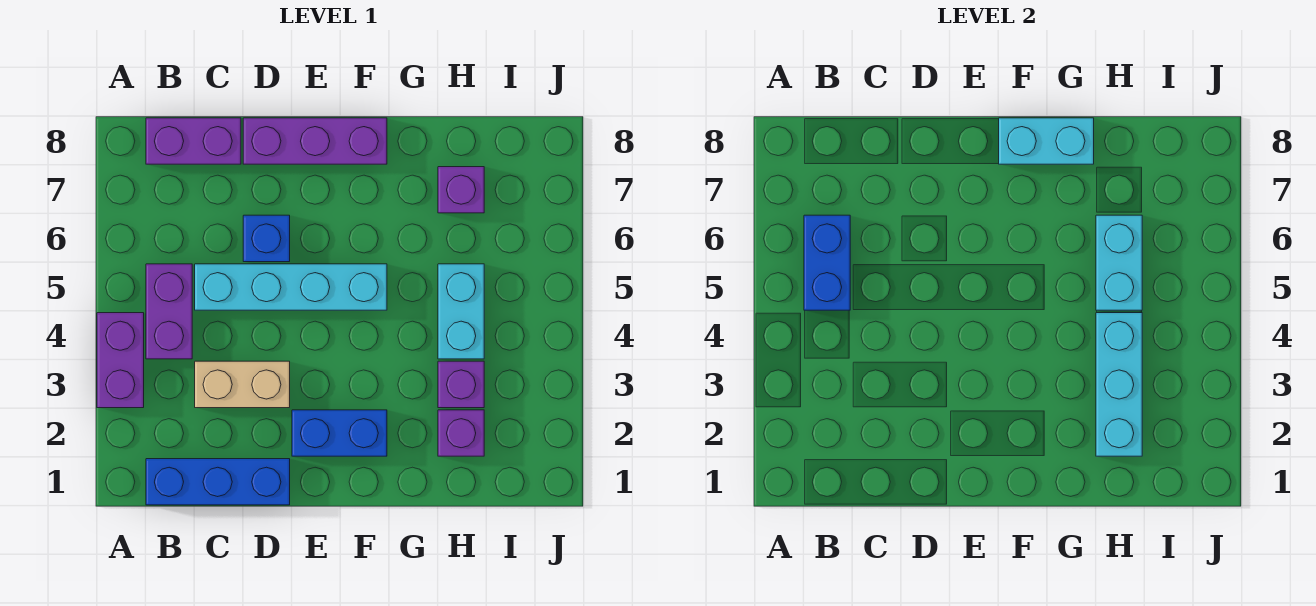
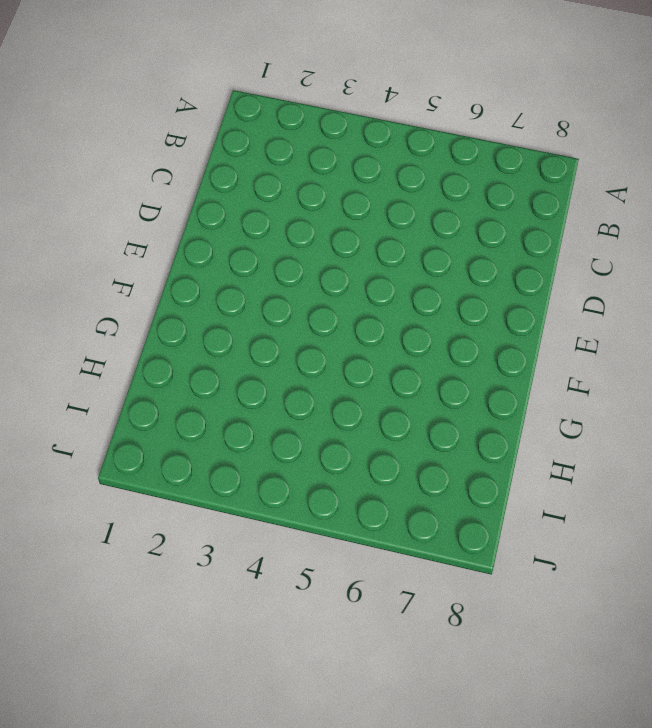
none -> purple 1x2 brick [97,313,144,408]
none -> blue 1x3 brick [146,459,290,505]
none -> purple 1x2 brick [146,264,192,359]

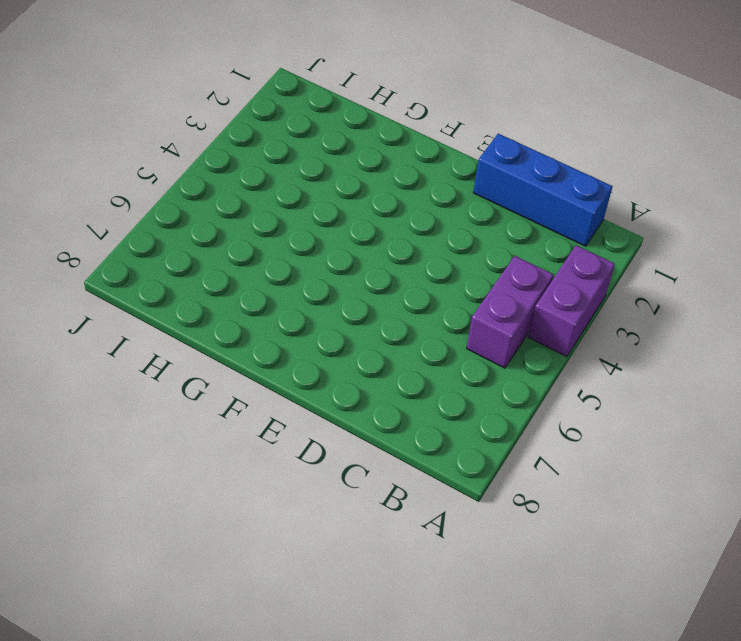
none -> purple 1x2 brick [146,118,241,164]
none -> tan 1x2 brick [195,361,290,408]
none -> cyan 1x4 brick [195,264,387,310]

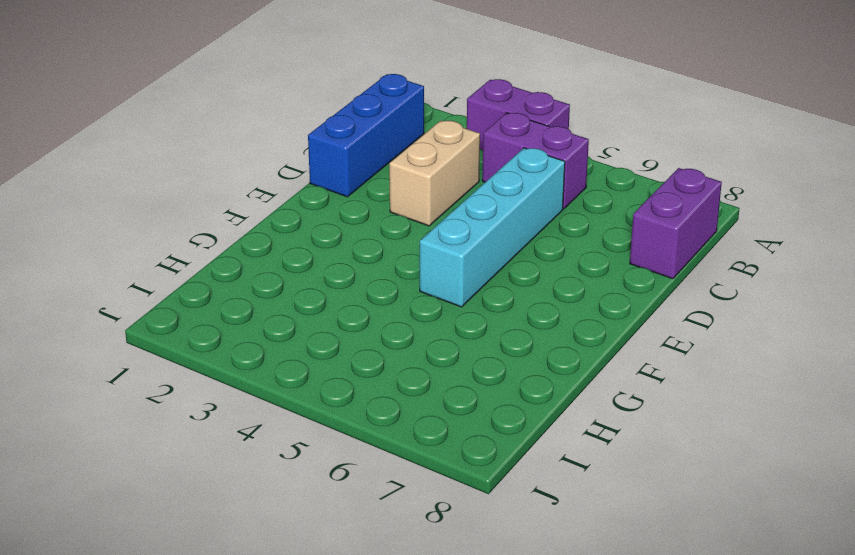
none -> blue 1x1 brick [243,215,290,262]
none -> purple 1x3 brick [243,118,387,164]
none -> blue 1x2 brick [292,410,387,456]

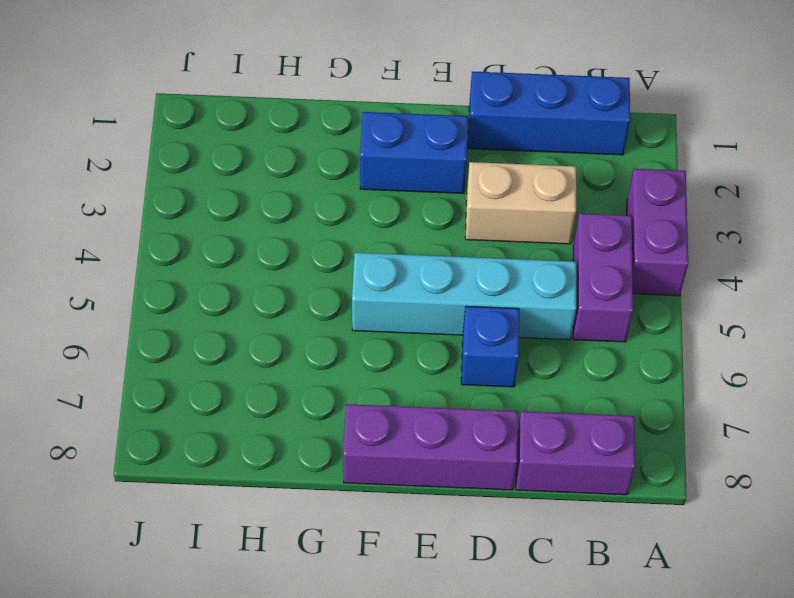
none -> purple 1x1 brick [438,410,484,456]
none -> purple 1x1 brick [438,361,484,408]
none -> cyan 1x2 brick [438,264,484,359]

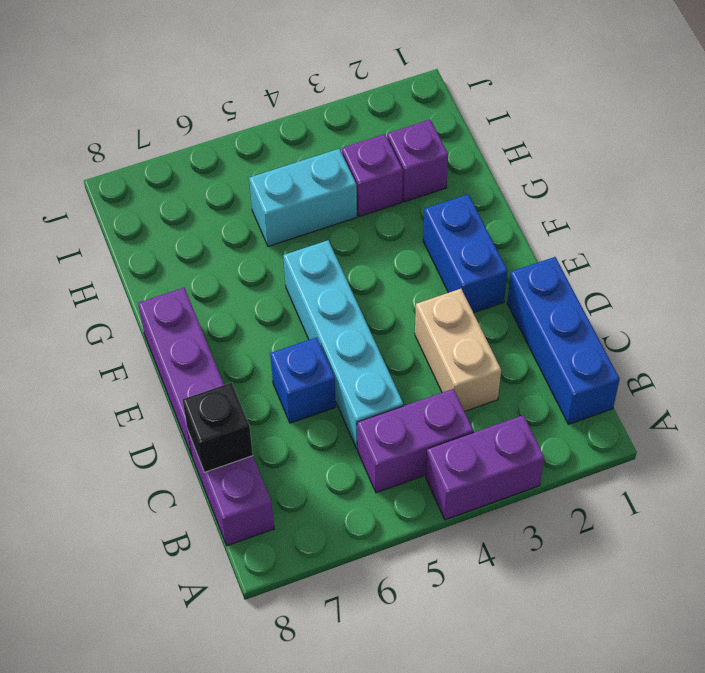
black 1x1 brick [182,383,253,472] -> none
none -> purple 1x1 brick [438,167,484,213]
none -> blue 1x2 brick [804,215,850,310]
none -> cyan 1x2 brick [999,118,1094,164]

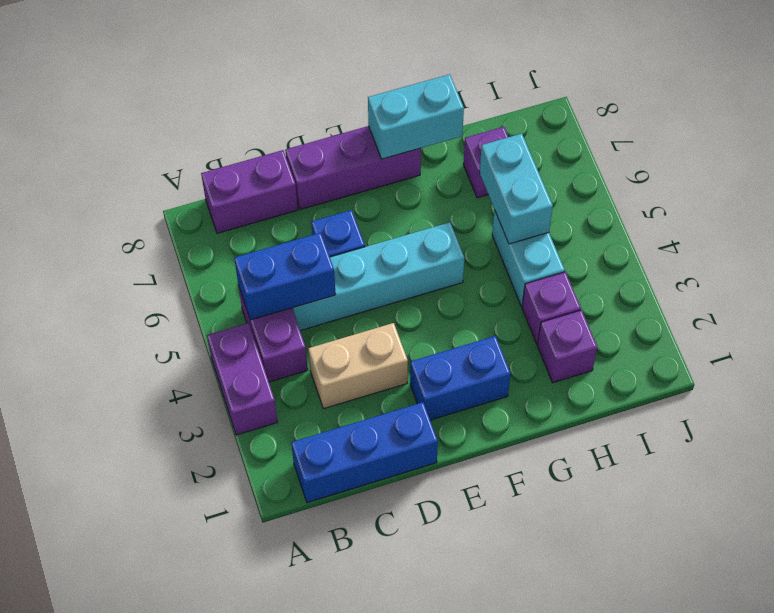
blue 1x2 brick [234,233,336,320] -> blue 1x2 brick turned to [804,215,850,310]
none -> cyan 1x3 brick [1096,313,1142,456]

